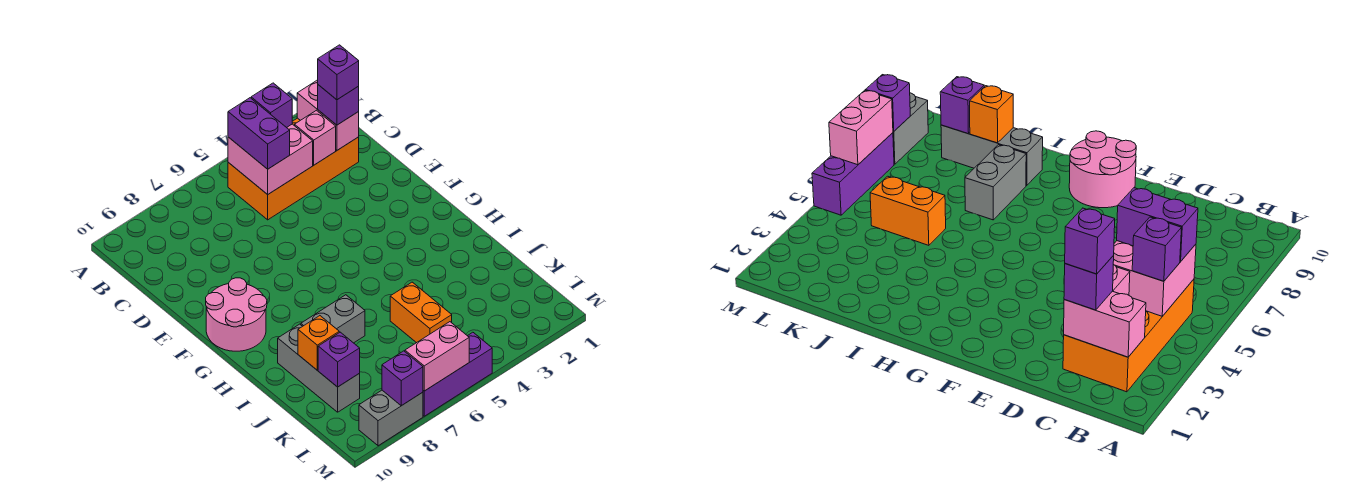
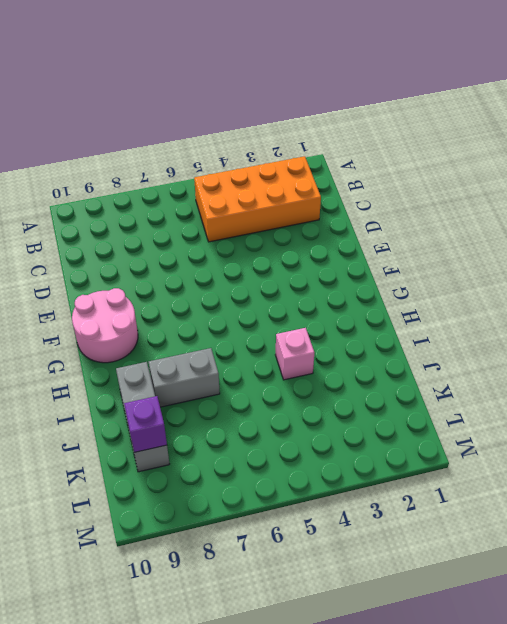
pink 1x1 brick [275,328,314,380] -> pink 1x1 brick moved to [295,110,336,165]
none -> orange 1x2 brick [390,282,452,343]
none -> purple 1x3 brick [423,332,492,416]
none -> grey 1x2 brick [359,390,423,446]

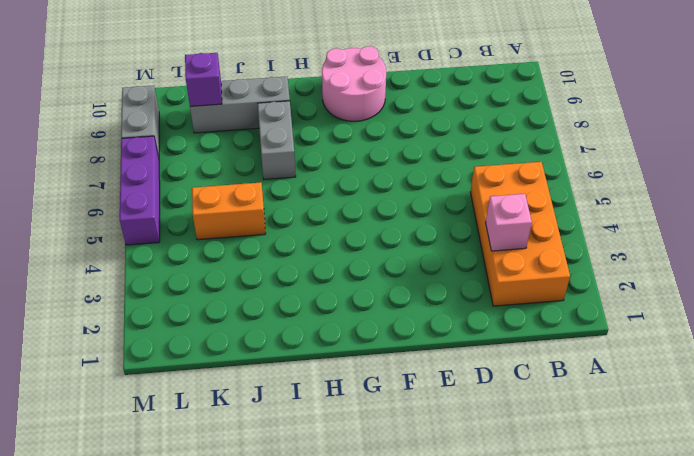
none -> pink 1x2 brick [297,80,359,150]
none -> pink 2x2 brick [228,124,313,195]
none -> orange 1x1 brick [298,316,339,370]

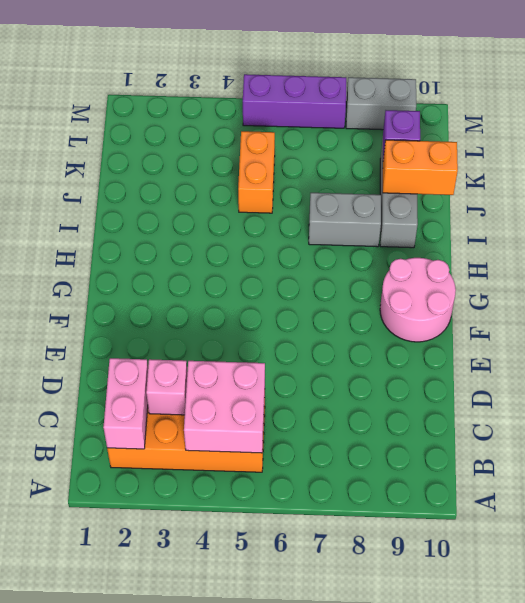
orange 1x2 brick [383,140,458,195] -> orange 1x1 brick [298,316,339,370]
none -> pink 1x2 brick [405,322,469,391]
none -> purple 1x1 brick [382,351,423,406]
none -> purple 1x1 brick [251,83,292,128]

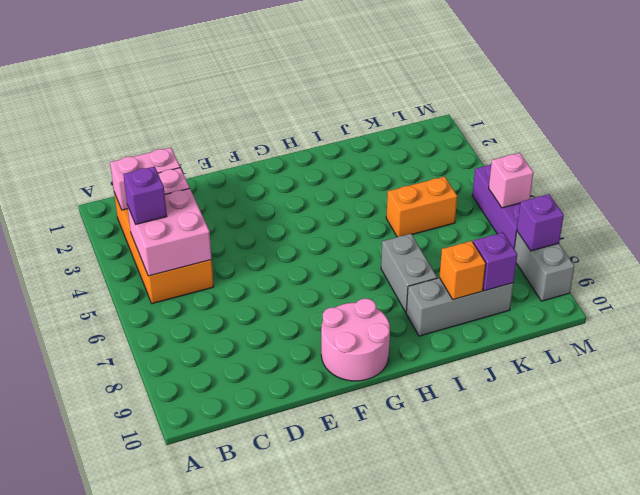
pink 1x1 brick [489,153,534,208] -> pink 1x2 brick [405,322,469,391]
none -> purple 1x2 brick [228,98,290,169]
none -> purple 1x1 brick [318,85,359,125]
none -> purple 1x1 brick [318,45,359,100]

